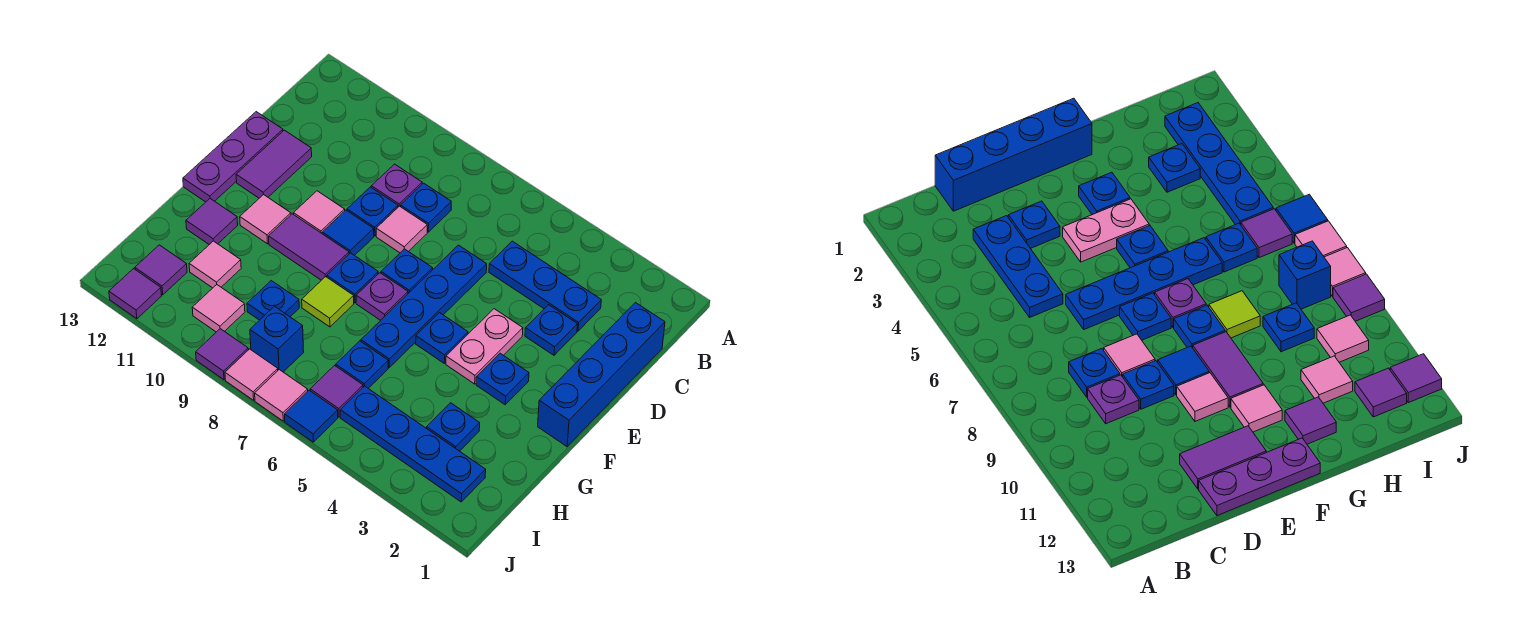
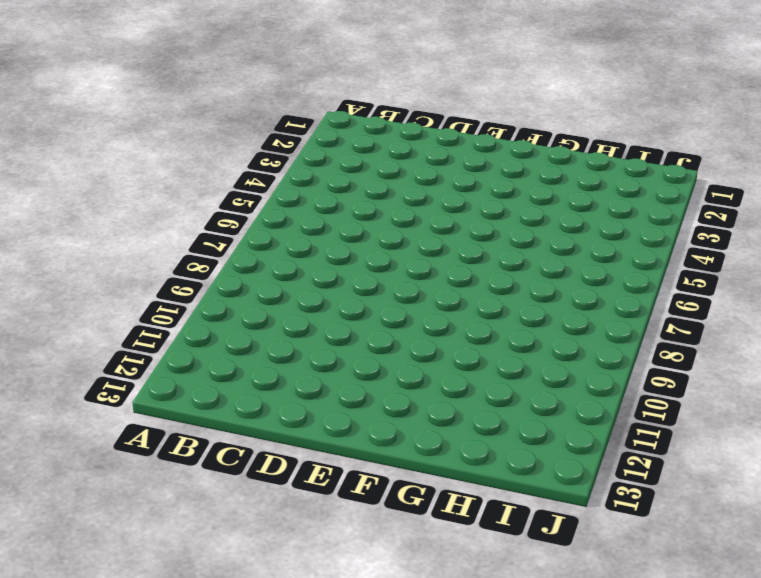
none -> blue 1x4 brick [538,303,665,447]
none -> blue 1x3 plate [489,241,601,331]
none -> blue 1x1 plate [401,183,451,232]
none -> purple 1x1 plate [371,164,422,207]

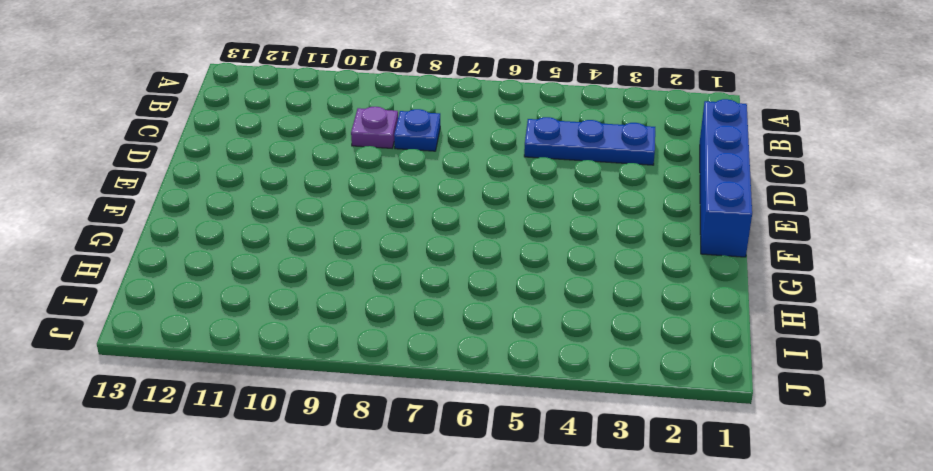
none -> blue 1x1 plate [525,305,578,355]
none -> blue 1x4 plate [361,245,487,367]
none -> pink 1x1 tile [376,206,427,253]
none -> blue 1x1 plate [347,187,398,236]

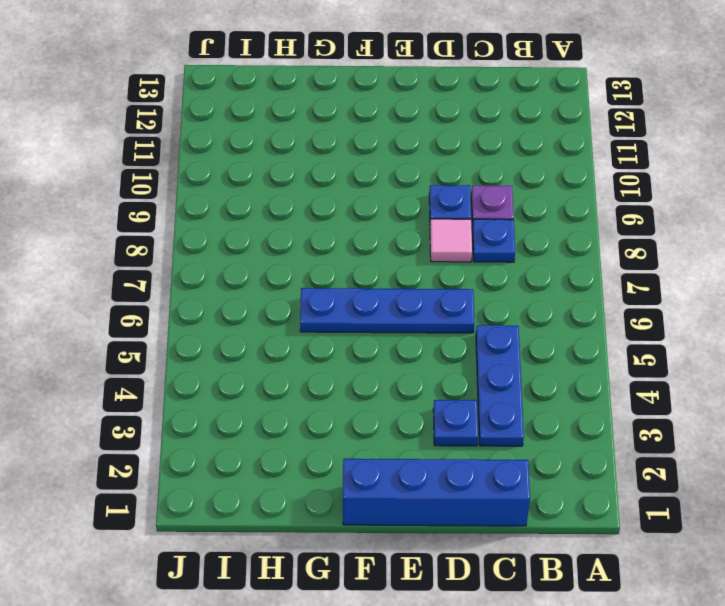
none -> purple 1x2 tile [236,130,312,198]
none -> purple 1x3 plate [183,112,283,202]
none -> pink 1x2 plate [446,309,523,384]
none -> blue 1x1 plate [381,249,433,293]

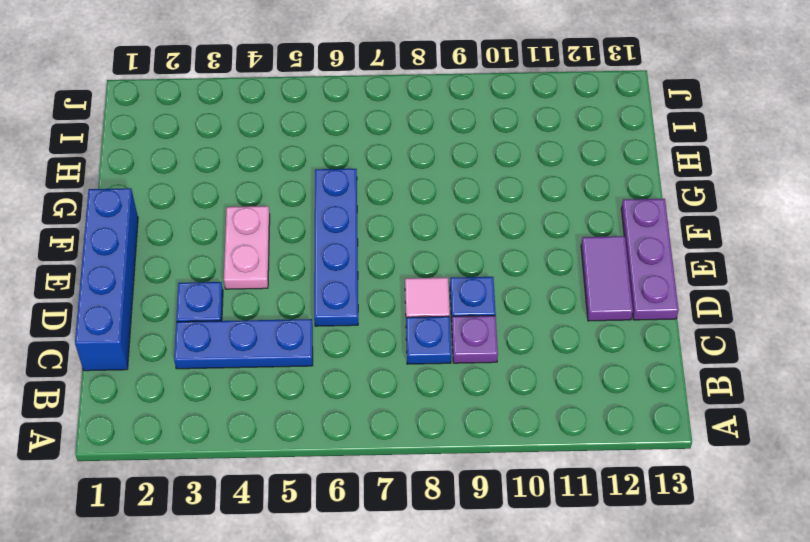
none -> blue 1x1 plate [381,249,433,293]
none -> blue 1x1 tile [322,210,374,256]
none -> pink 1x1 tile [293,191,345,233]
none -> blue 1x1 plate [476,353,529,405]

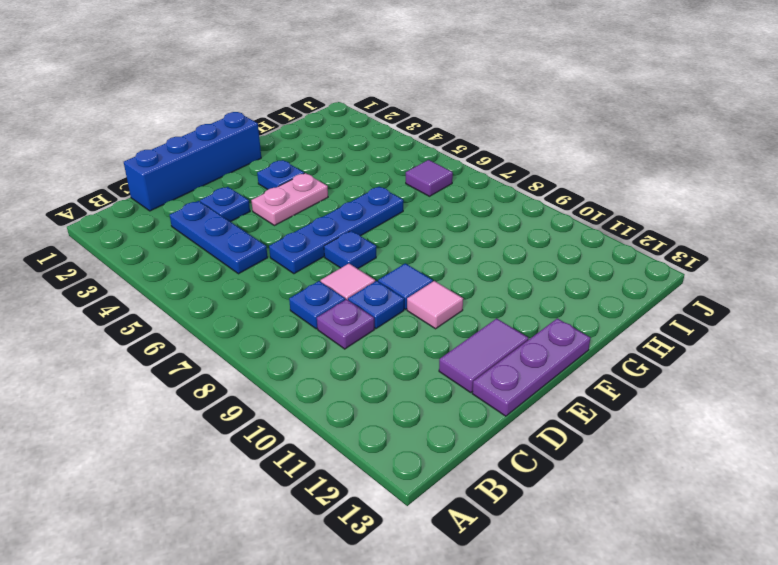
none -> blue 1x1 plate [416,313,468,363]
none -> purple 1x1 plate [356,273,408,320]
none -> blue 1x1 plate [327,253,378,303]
none -> purple 1x2 tile [269,214,349,280]

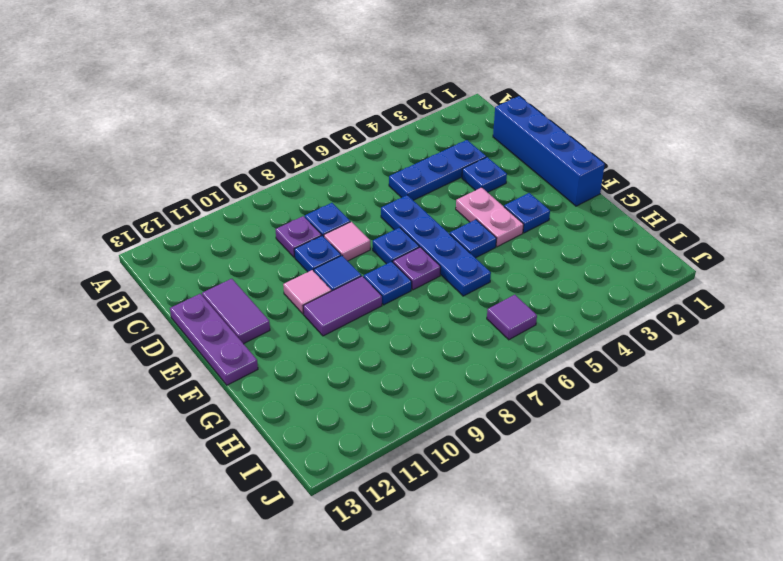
none -> pink 1x1 tile [240,194,291,244]
none -> lime 1x1 tile [302,277,354,327]
none -> purple 1x1 tile [186,199,238,244]
none -> blue 1x1 plate [427,403,480,451]

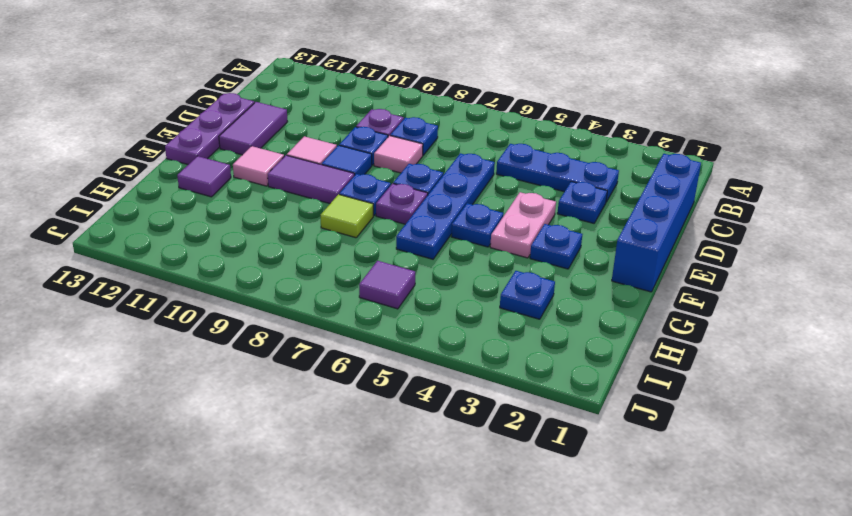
none -> blue 1x1 plate [336,341,388,388]
none -> blue 1x1 plate [247,281,299,320]
none -> pink 1x1 tile [189,241,241,288]
none -> blue 1x4 plate [340,386,486,502]

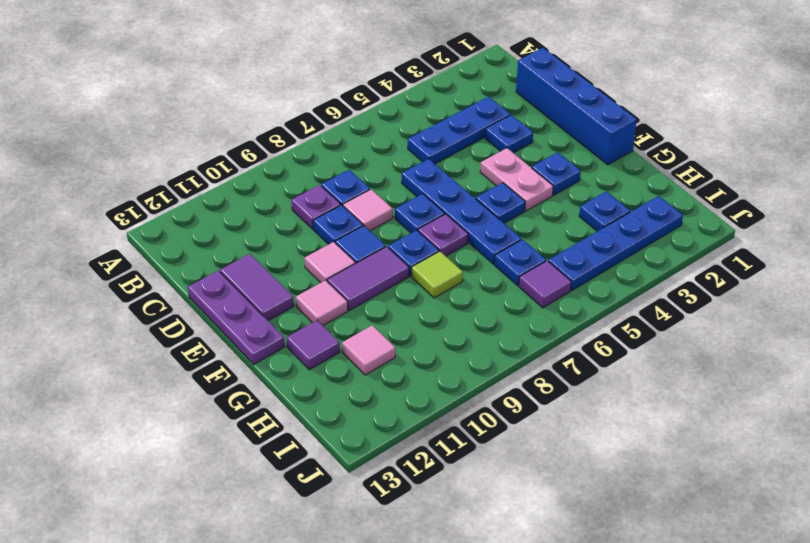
none -> blue 1x1 plate [247,281,299,320]
none -> blue 1x1 brick [250,306,304,372]
none -> pink 1x1 tile [192,285,245,332]
none -> purple 1x1 tile [135,245,187,295]

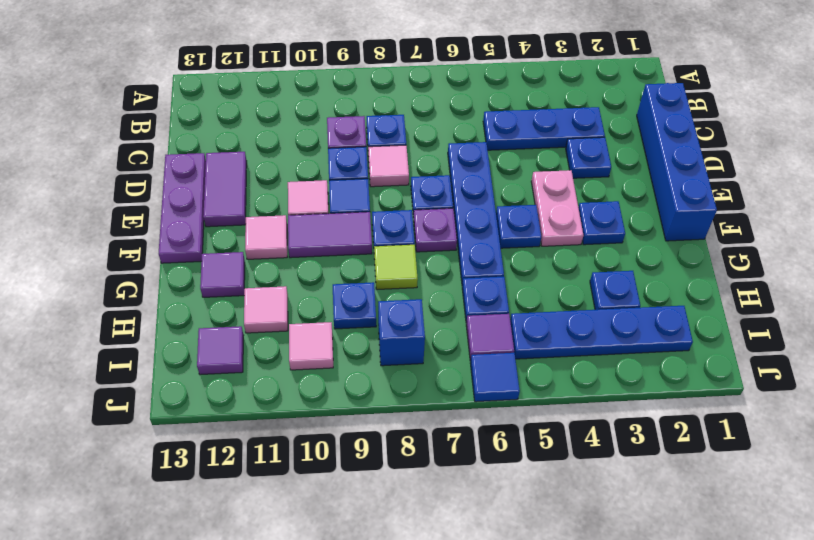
none -> pink 1x1 tile [255,370,308,421]
none -> pink 1x1 tile [225,349,278,400]
none -> purple 1x1 tile [196,329,248,380]
none -> purple 1x1 tile [109,269,162,319]

